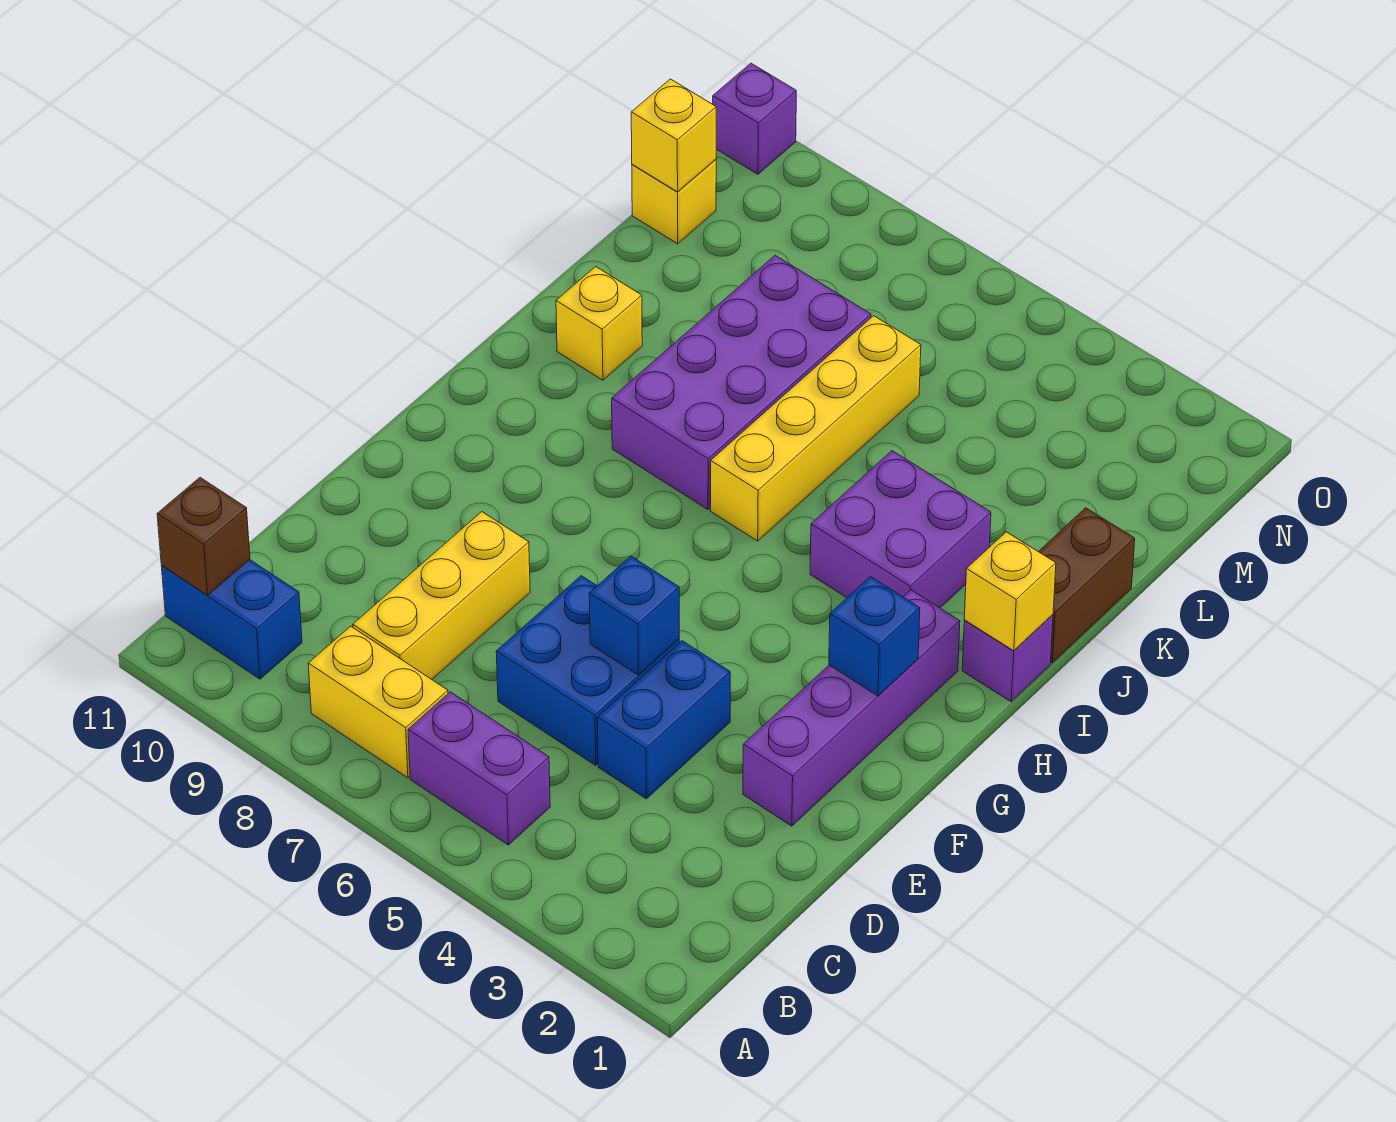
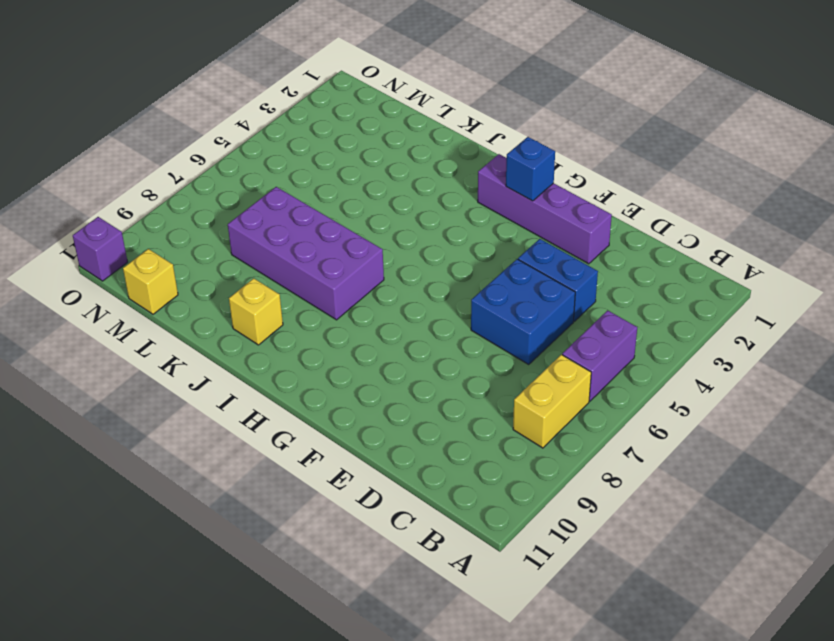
none -> blue 1x2 brick [161,560,302,679]
none -> yellow 1x3 brick [353,512,530,679]
none -> purple 1x1 brick [962,615,1053,702]

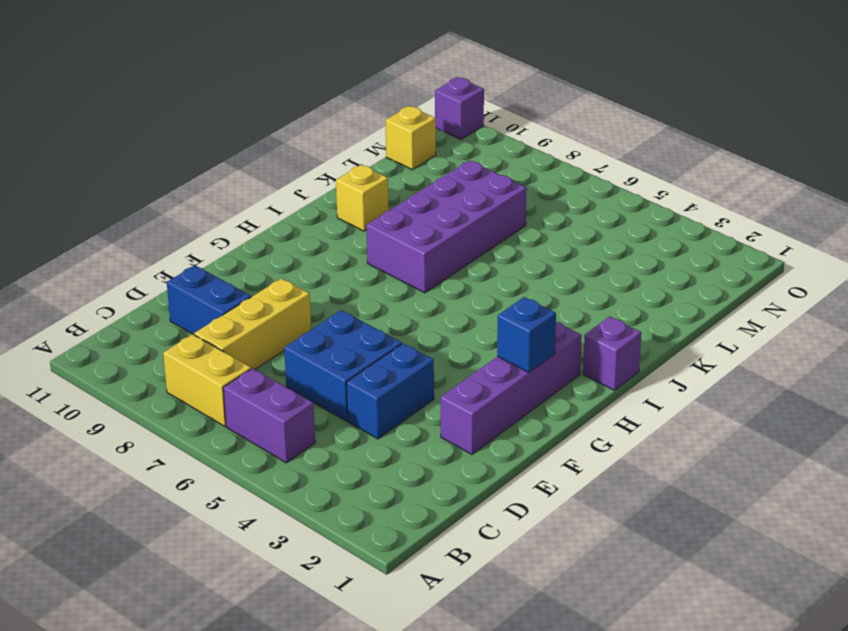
blue 1x2 brick [167,265,251,335] -> blue 1x2 brick moved to [161,560,302,679]
none -> purple 2x2 brick [810,451,991,608]
none -> yellow 1x4 brick [711,316,921,541]
none -> brown 1x2 brick [1039,508,1135,663]

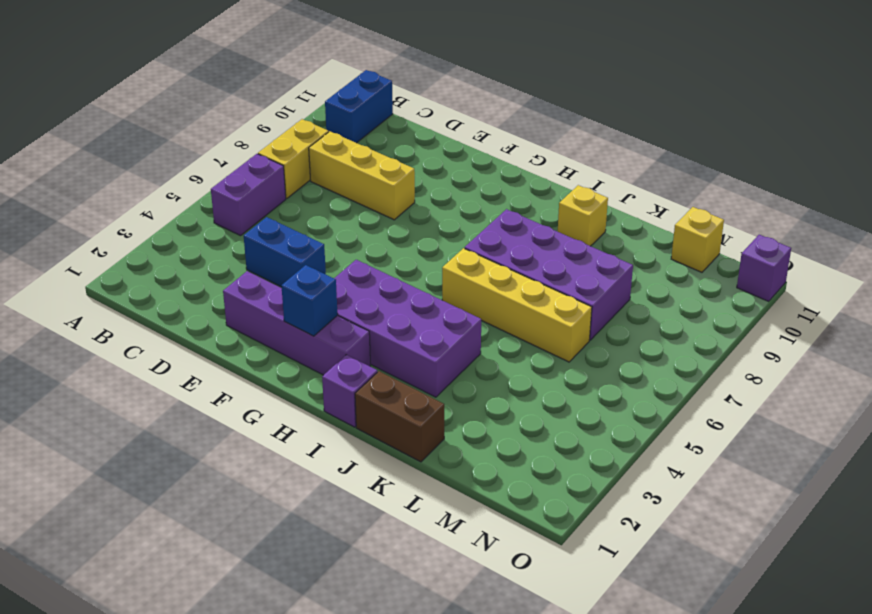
purple 2x4 brick [334,260,481,397] -> purple 2x2 brick [810,451,991,608]
none -> blue 2x2 brick [496,576,680,765]
none -> brown 1x1 brick [157,478,250,595]
none -> blue 1x1 brick [589,556,679,675]

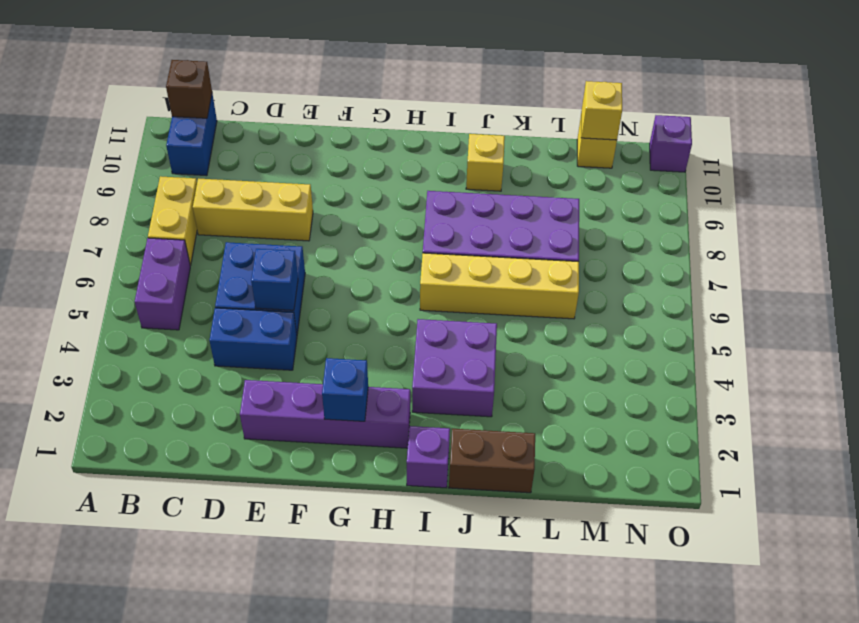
none -> yellow 1x1 brick [964,532,1056,651]

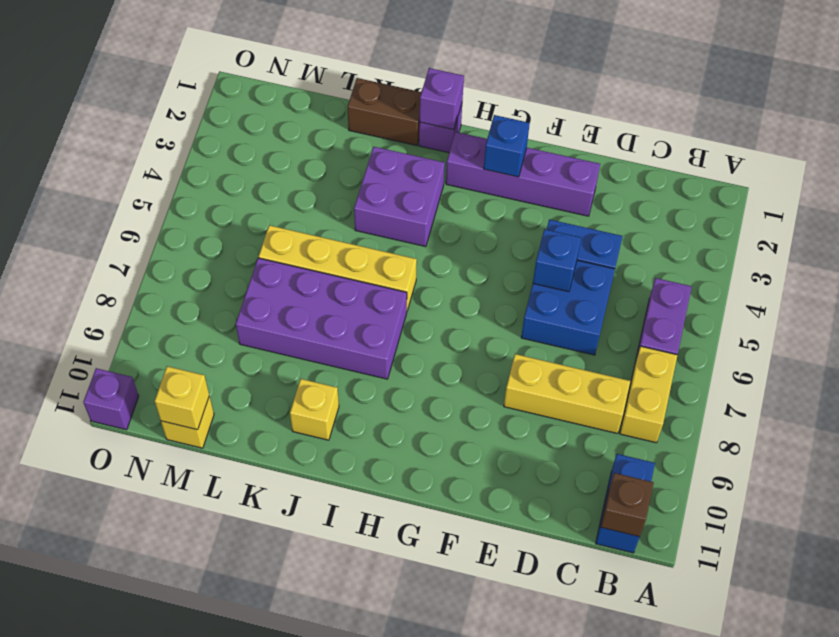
purple 1x1 brick [420,68,464,130] -> yellow 1x1 brick [964,532,1056,651]

